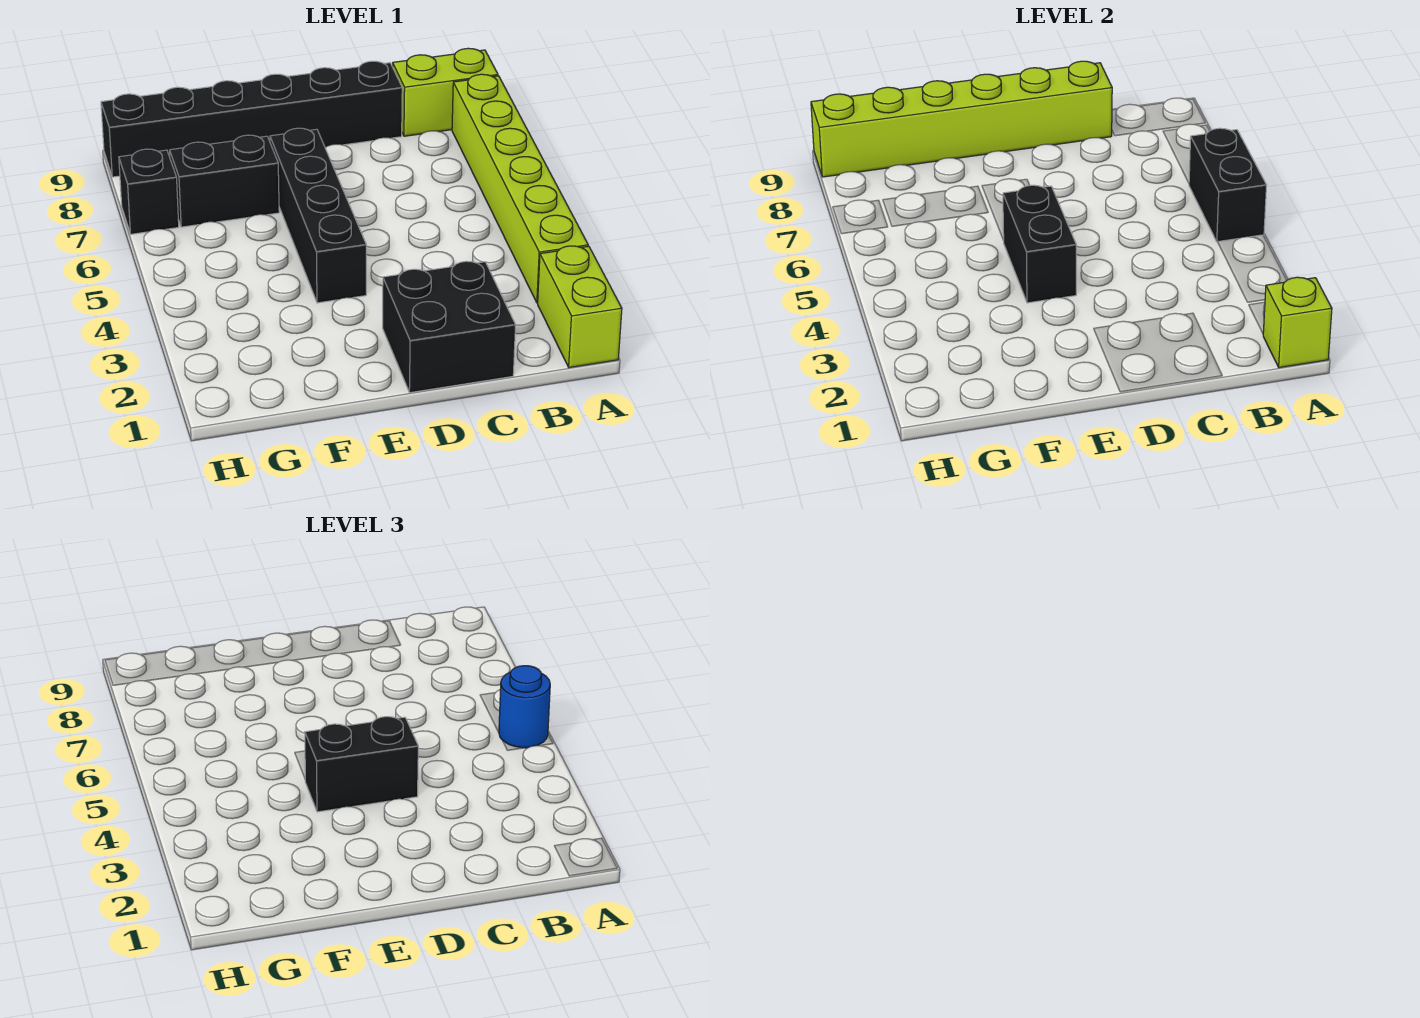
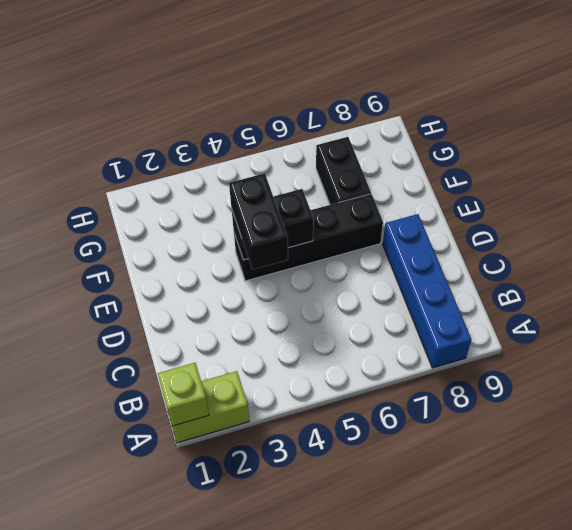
blue 1x4 brick [383,214,471,368] -> lime 1x6 brick [452,74,588,303]
none -> lime 1x2 brick [393,48,498,136]
none -> black 2x2 brick [383,261,516,393]
none -> black 1x6 brick [101,61,402,177]

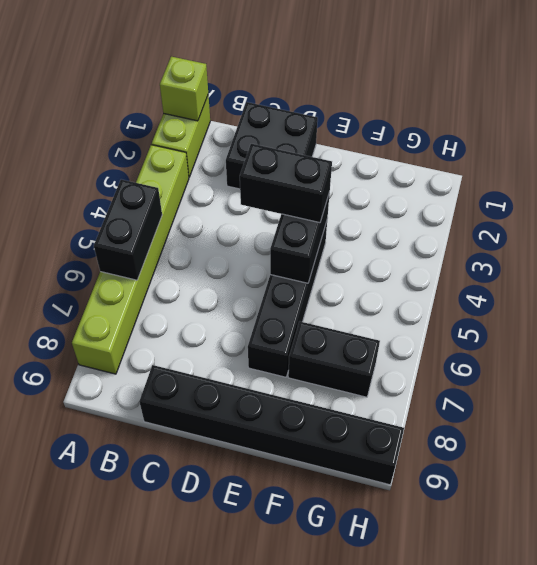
none -> lime 1x2 brick [393,48,498,136]
none -> black 1x1 brick [119,149,179,234]
none -> lime 1x6 brick [811,61,1112,177]

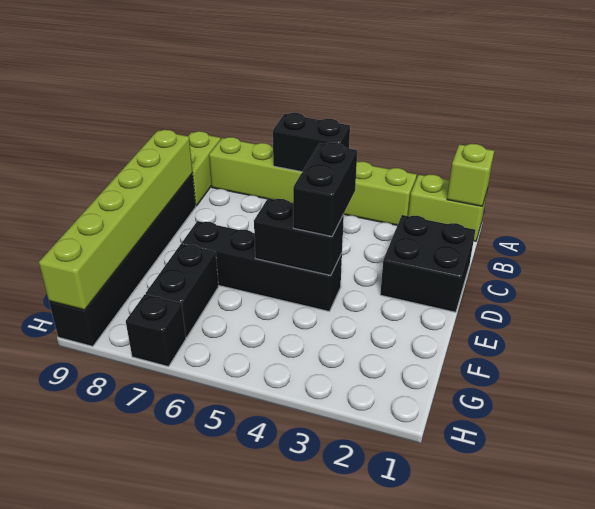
none -> blue 1x1 round brick [499,666,550,748]

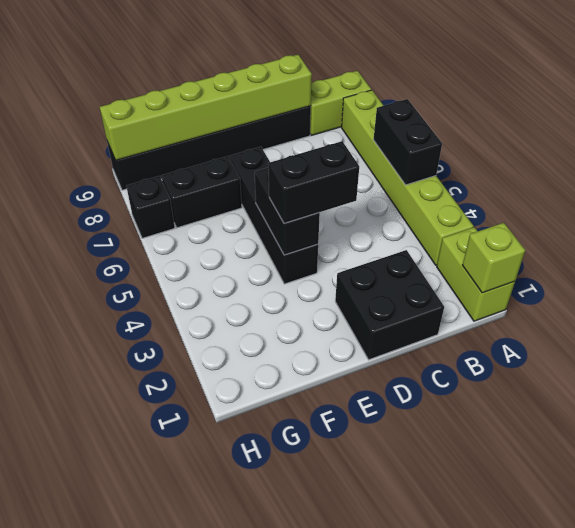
none -> blue 1x1 round brick [499,666,550,748]

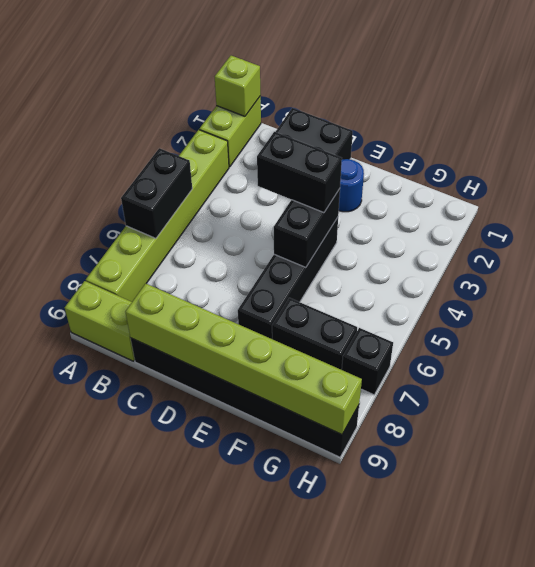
blue 1x1 round brick [339,159,364,212] -> blue 1x1 round brick moved to [499,666,550,748]

